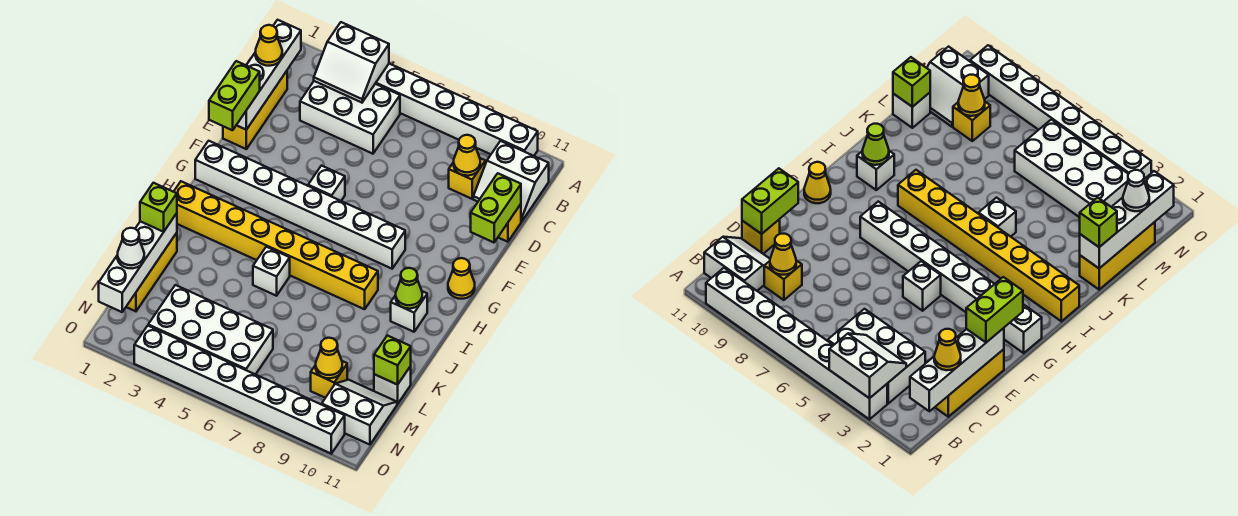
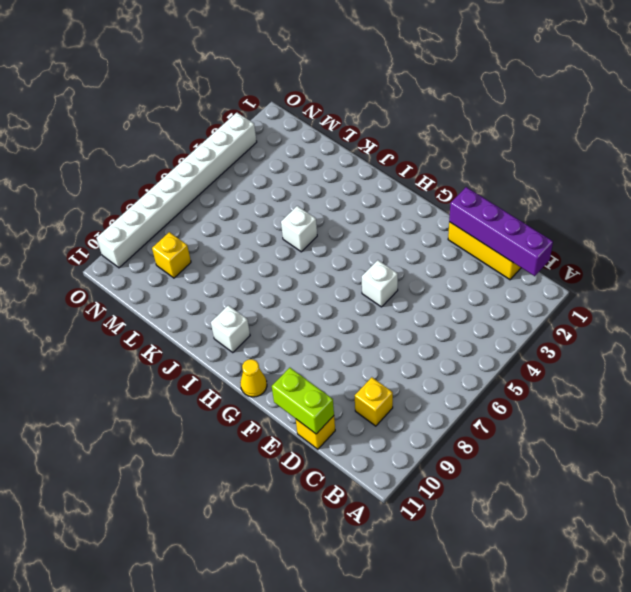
purple 1x4 brick [449,187,553,276] -> white 1x4 brick [237,20,301,130]
none -> white 1x8 brick [375,64,538,156]
none -> white 2x3 brick [300,81,400,154]
none -> white 2x2 slope [473,141,549,221]
none -> white 1x8 brick [195,141,405,269]

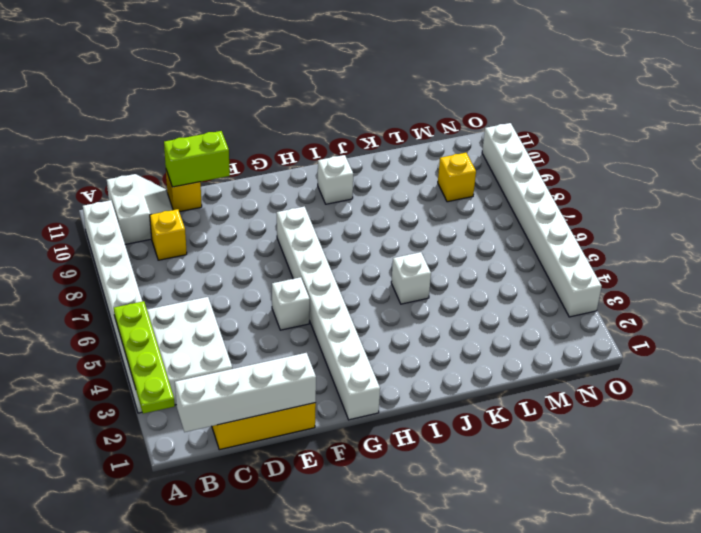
lime 1x4 plate [114,301,175,414] -> white 2x2 slope [314,22,389,103]
none -> yellow 1x1 cone [448,258,475,299]
none -> yellow 1x8 brick [174,181,378,309]
none -> yellow 1x3 brick [126,233,177,311]
none -> white 1x1 brick [374,366,411,404]

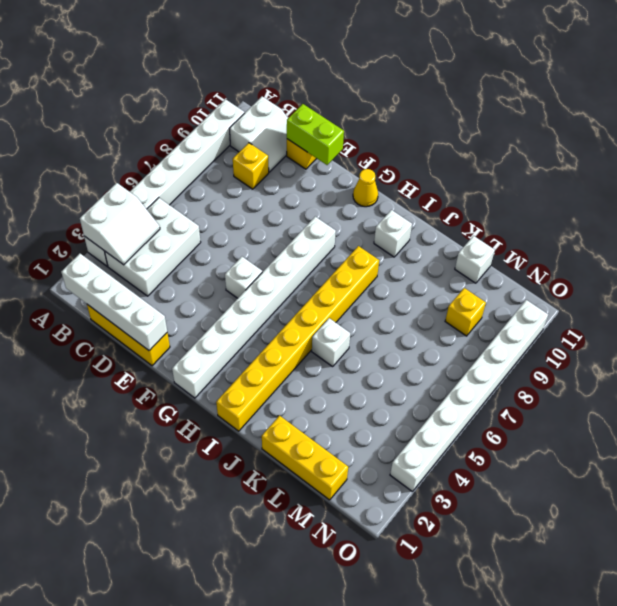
none -> white 2x4 brick [148,285,273,375]
none -> white 2x2 slope [322,380,397,445]
none -> yellow 1x1 cone [454,135,480,176]
none -> lime 1x1 cone [396,268,422,309]

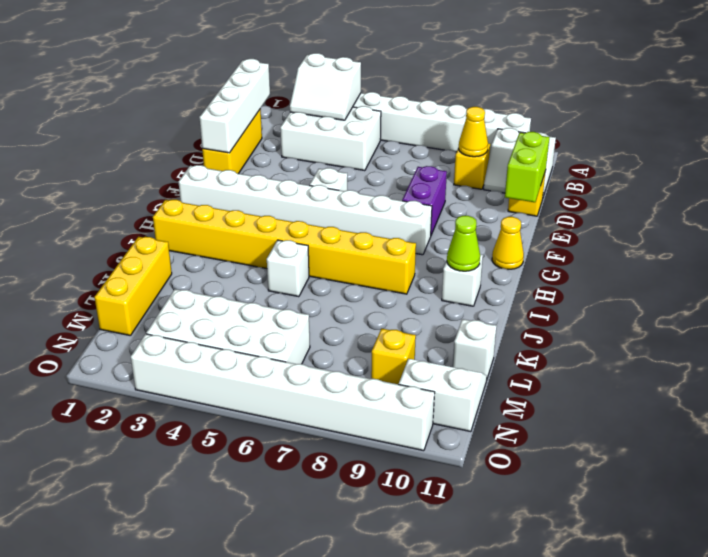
purple 1x2 brick [402,166,447,235] -> none
none -> white 1x4 brick [99,213,177,312]
none -> lime 1x1 brick [374,336,411,385]
none -> yellow 1x1 cone [316,338,342,378]
none -> yellow 1x1 cone [255,25,282,66]

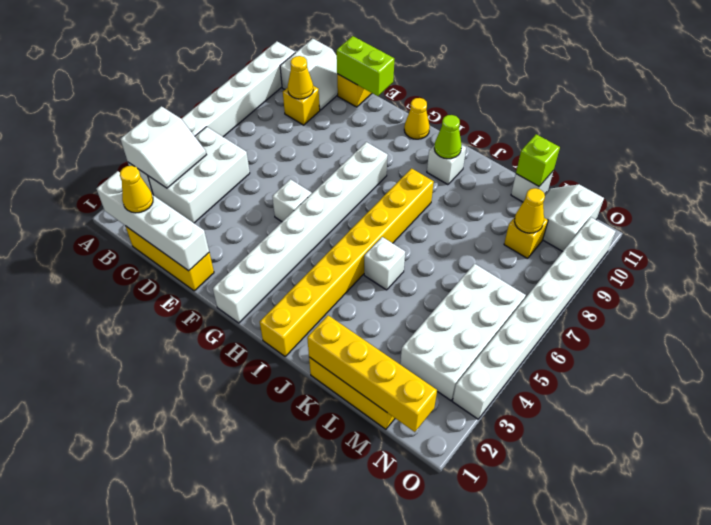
yellow 1x4 brick [307,315,437,432] -> white 1x4 brick [99,213,177,312]
none -> lime 1x2 brick [209,61,260,130]
none -> lime 1x1 brick [140,183,177,232]
none -> white 1x1 cone [117,228,144,269]

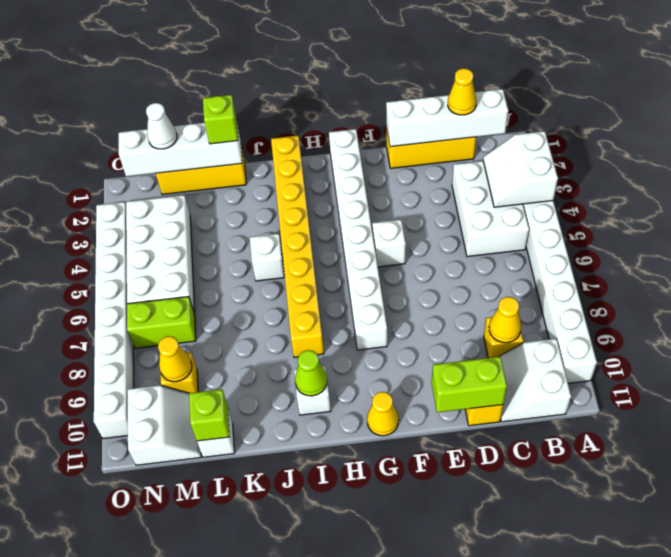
lime 1x2 brick [127,297,196,348] -> lime 1x2 brick moved to [209,61,260,130]

